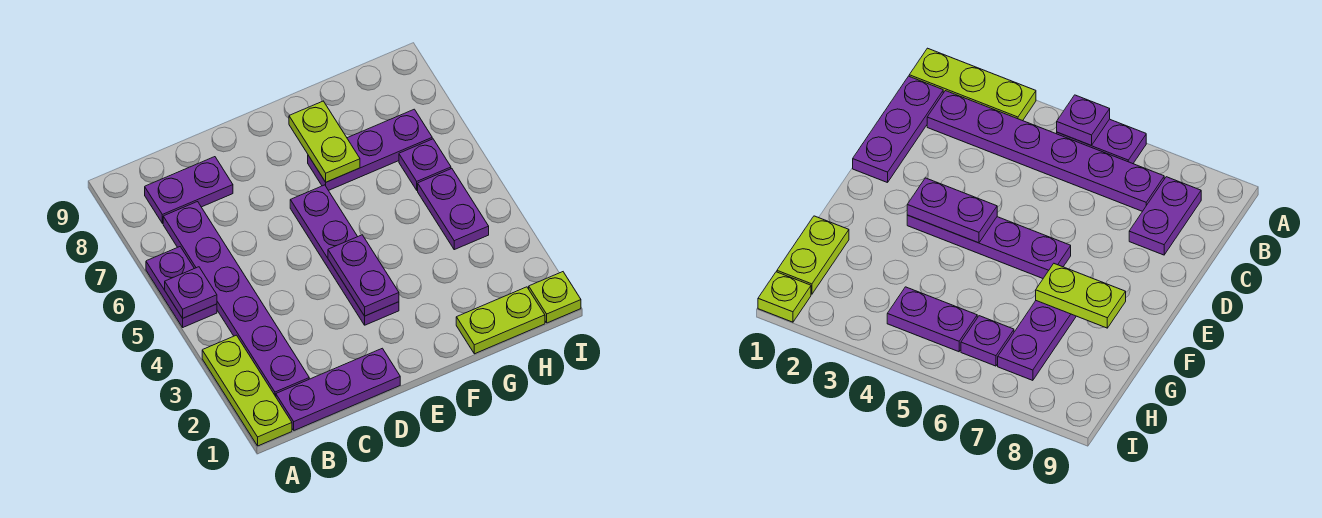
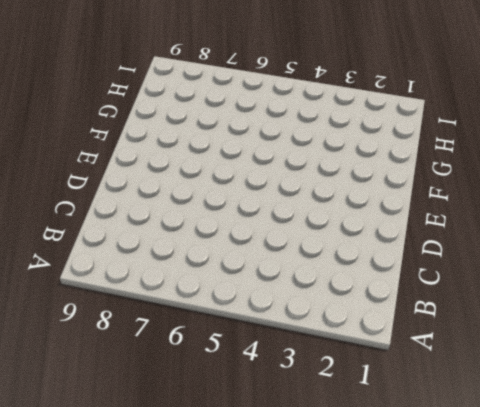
none -> lime 1x3 plate [202,335,292,446]
none -> purple 1x2 plate [146,247,217,327]
none -> purple 1x3 plate [276,348,400,430]

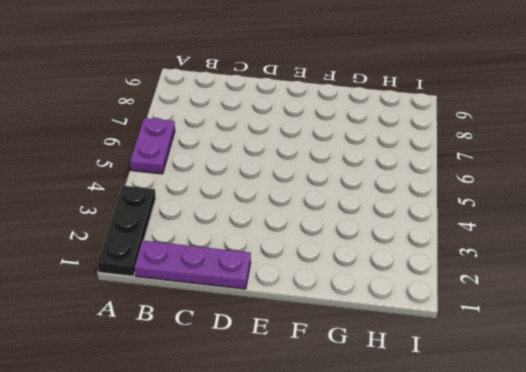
black 1x3 plate [97,186,156,276] -> lime 1x3 plate [202,335,292,446]
none -> purple 1x6 plate [163,202,309,397]
none -> purple 1x2 plate [145,157,233,223]
none -> purple 1x4 plate [290,185,399,325]

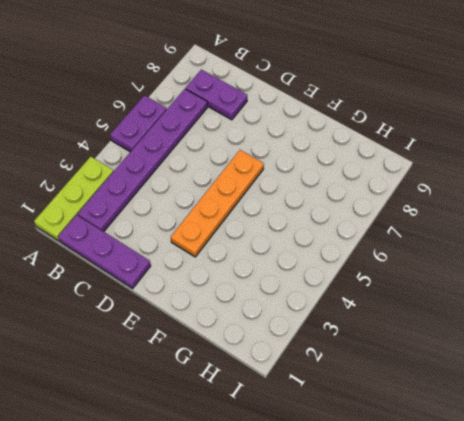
orange 1x4 plate [171,150,264,257] -> purple 1x4 plate [290,185,399,325]
none -> purple 1x3 plate [308,109,432,190]
none -> lime 1x2 plate [456,287,545,354]
none -> purple 1x2 plate [418,169,489,250]

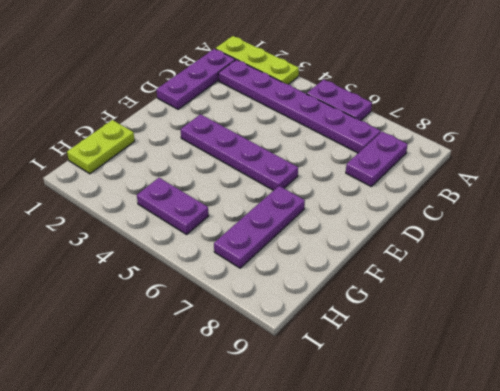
none -> purple 1x1 plate [399,139,451,190]
none -> lime 1x1 plate [529,272,581,323]
none -> purple 1x1 plate [165,267,217,318]

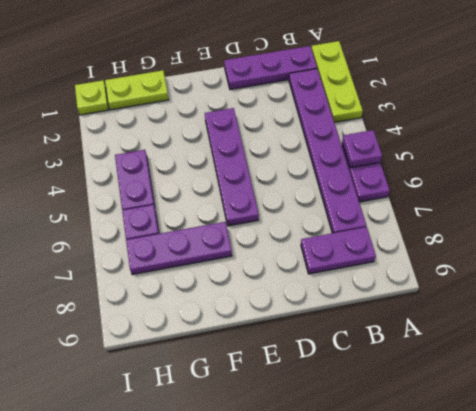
none -> purple 1x2 plate [328,235,399,316]
none -> lime 1x2 plate [289,101,360,182]

